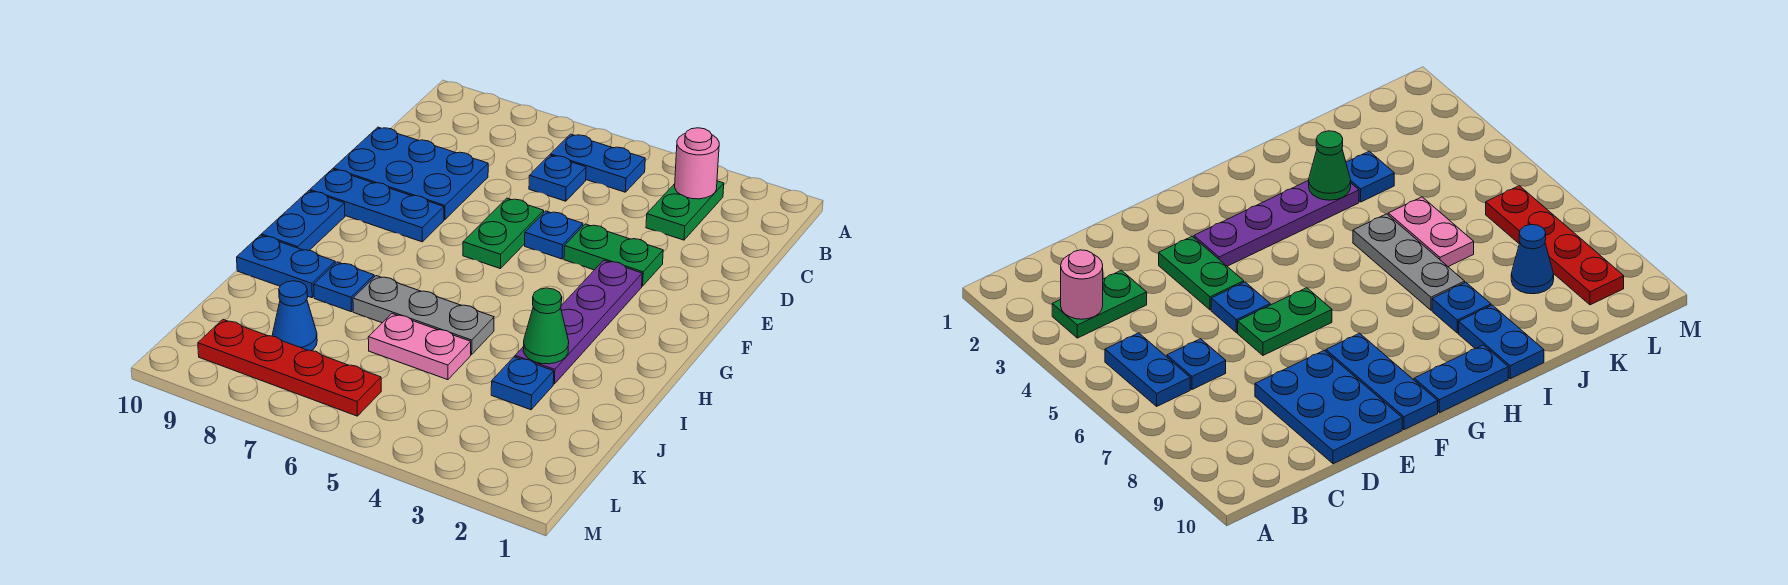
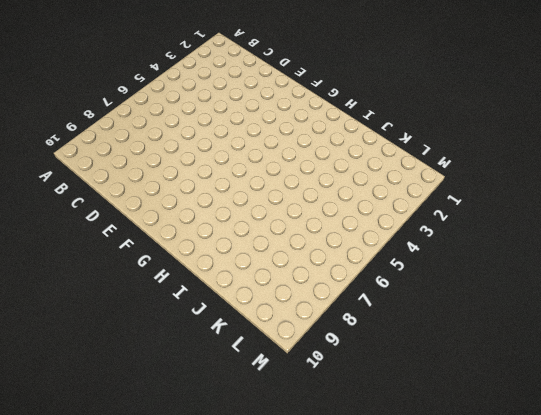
none -> green 1x2 plate [646,181,724,240]
none -> blue 1x2 plate [551,134,645,192]
none -> blue 1x1 plate [529,155,586,201]

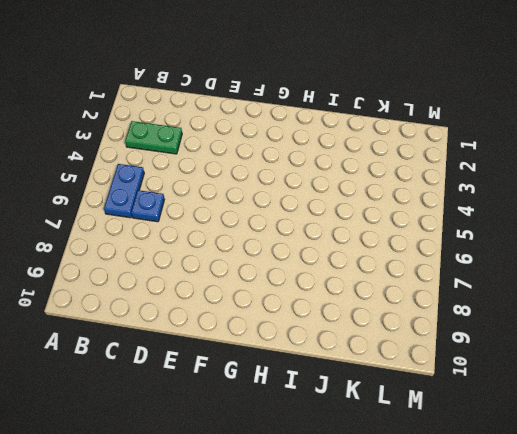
none -> blue 2x3 plate [333,127,488,219]
none -> green 1x2 plate [564,224,663,286]
none -> blue 1x1 plate [525,211,583,259]

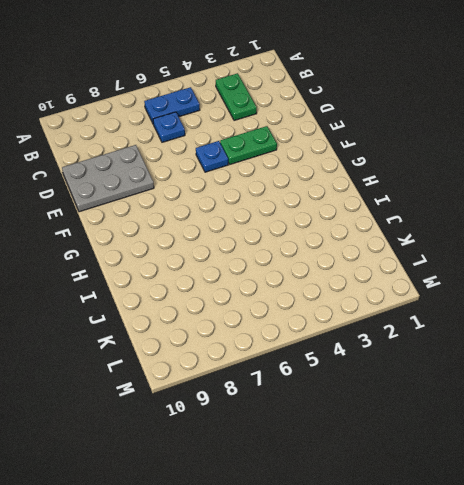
grey 2x3 plate [62,145,154,212] -> blue 2x3 plate [333,127,488,219]
none -> green 1x2 plate [463,198,544,269]
none -> purple 1x4 plate [515,260,642,384]
none -> blue 1x3 plate [310,169,444,242]

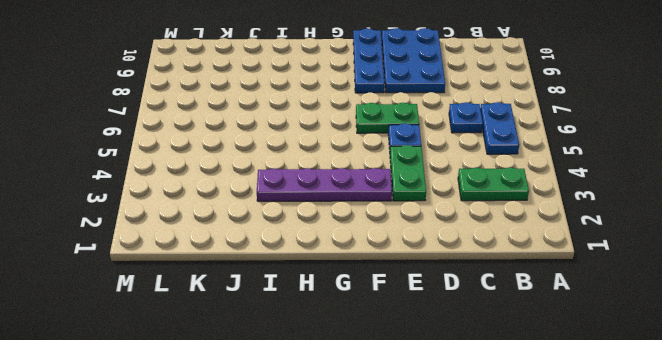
none -> blue 1x2 plate [261,191,345,250]
none -> grey 1x3 plate [353,276,494,354]
none -> blue 1x1 plate [314,262,374,312]

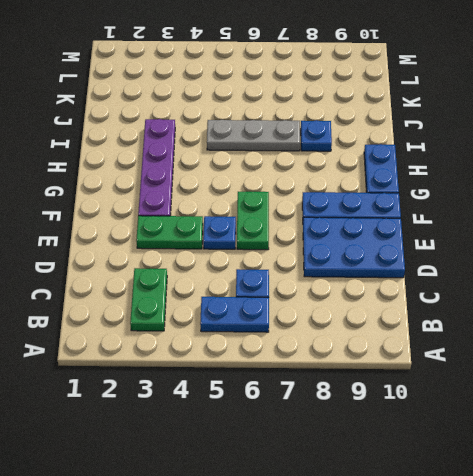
none -> blue 1x2 plate [237,235,335,298]
none -> blue 1x1 plate [491,357,554,410]
none -> pink 1x2 plate [368,314,471,380]

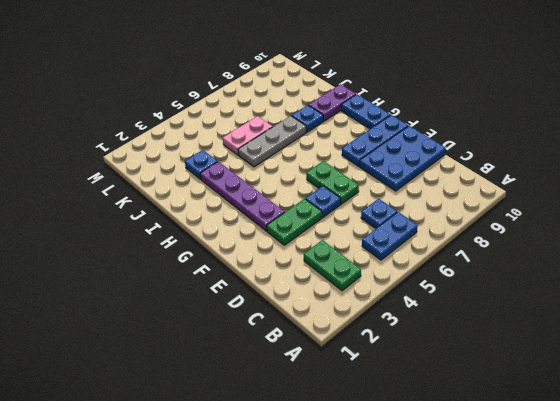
purple 1x2 plate [309,84,356,121] -> blue 1x2 plate [237,235,335,298]
none -> blue 1x1 cone [272,281,317,351]
none -> red 1x4 plate [198,320,381,416]
none -> pink 1x1 round brick [675,128,719,199]

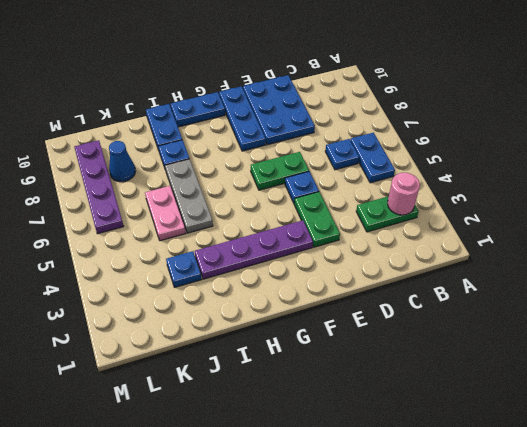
purple 1x4 plate [74,140,124,234] -> red 1x4 plate [198,320,381,416]
none -> green 1x1 cone [523,288,569,364]

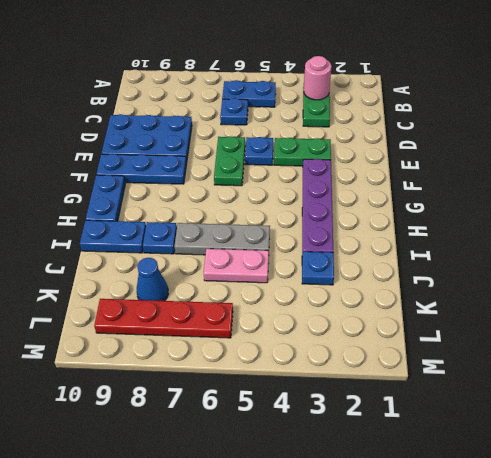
none -> green 1x1 cone [523,288,569,364]

